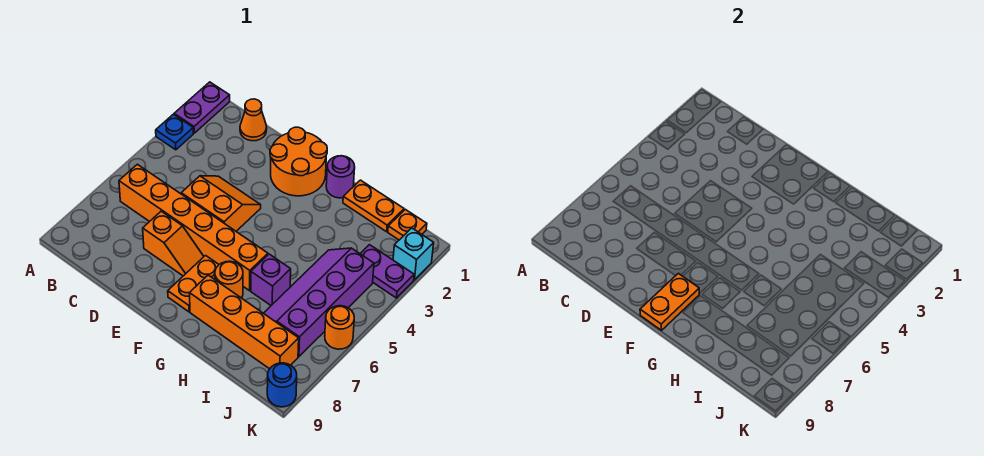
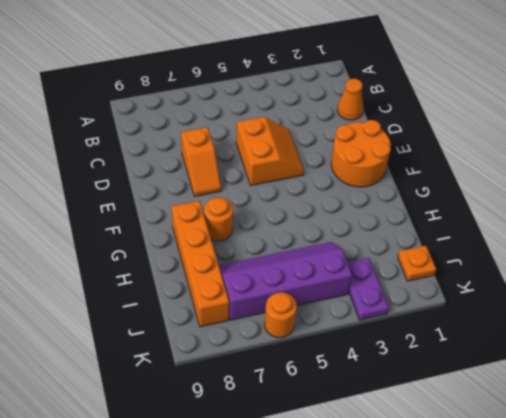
none -> purple 1x2 plate [174,82,230,133]
none -> blue 1x1 plate [156,114,193,150]
none -> orange 1x6 brick [119,164,268,291]

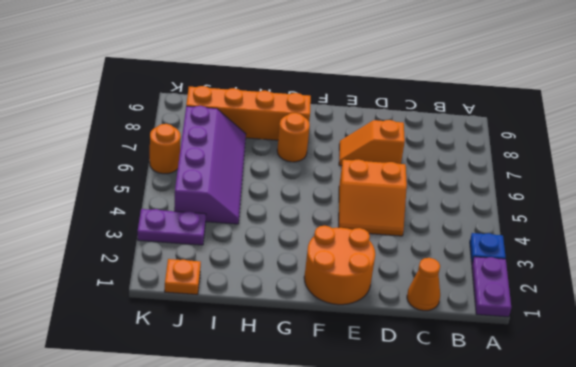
none -> orange 1x6 brick [119,164,268,291]
none -> orange 1x2 plate [168,256,219,312]
none -> purple 1x1 round brick [326,156,355,198]

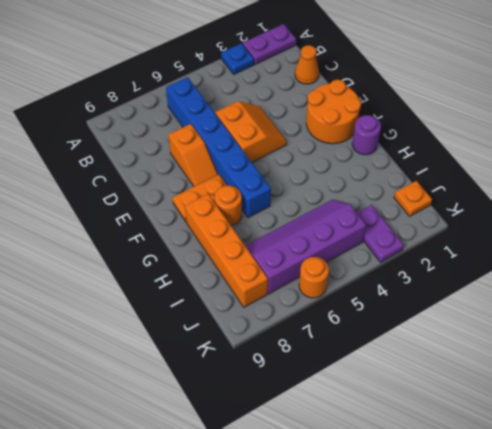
blue 1x6 brick [166,77,271,218] -> orange 1x6 brick [119,164,268,291]
none -> orange 1x2 plate [343,180,404,232]
none -> purple 1x1 brick [251,254,291,305]
none -> cyan 1x1 brick [393,228,434,280]

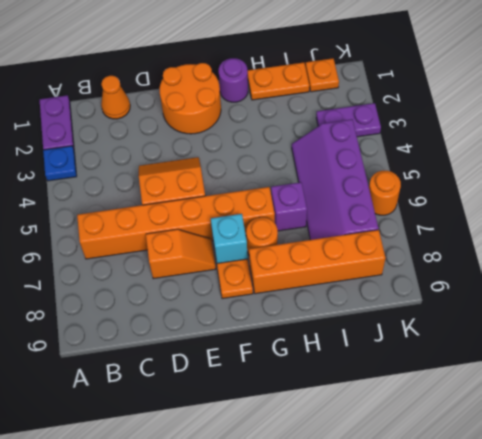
cyan 1x1 brick [211,214,248,264] -> cyan 1x1 brick moved to [393,228,434,280]
none -> blue 1x1 round brick [267,363,297,407]
none -> orange 1x2 plate [640,273,699,330]

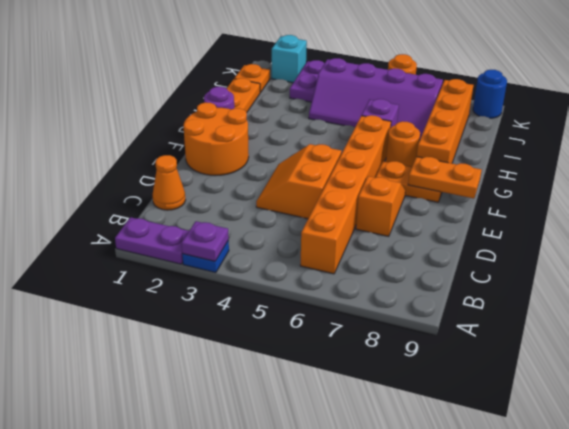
purple 1x1 plate [182,221,229,261] -> none

